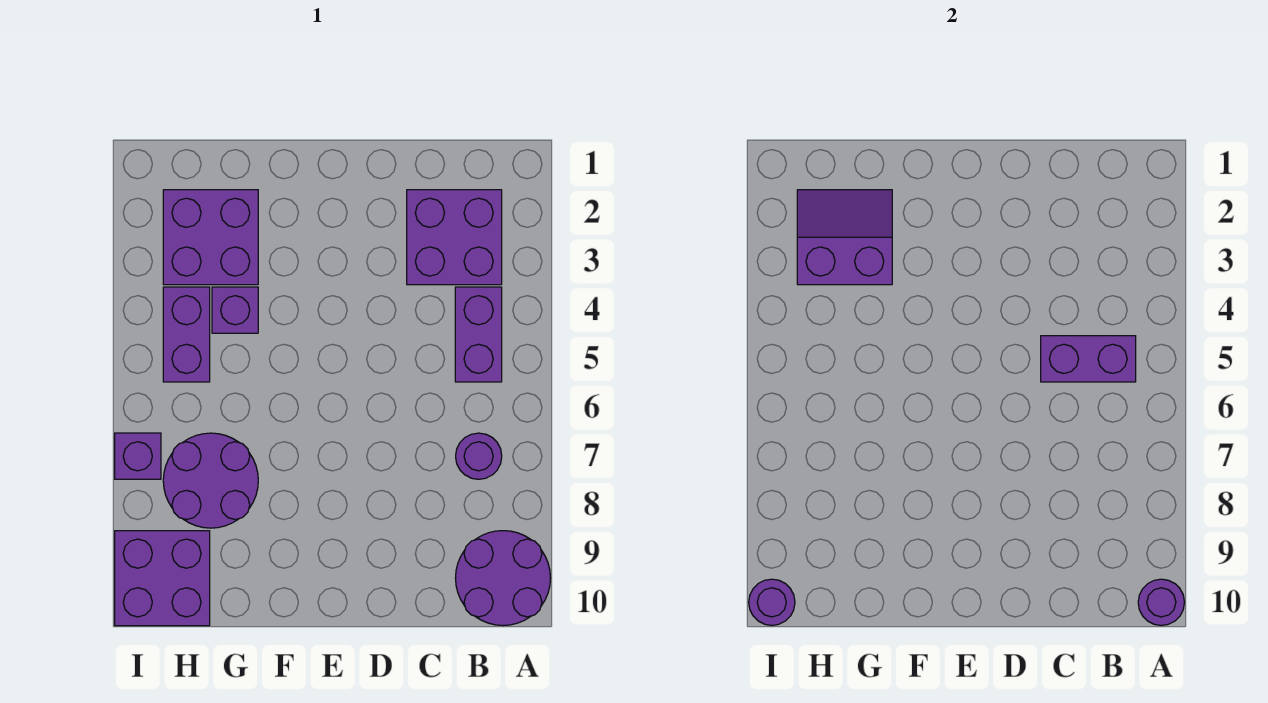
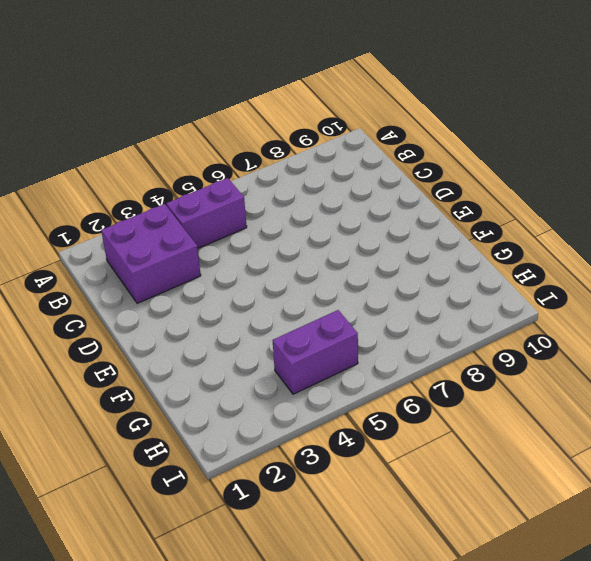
none -> purple 2x2 round brick [456,531,550,626]
none -> purple 1x1 round brick [456,433,502,479]
none -> purple 2x2 brick [163,190,258,285]

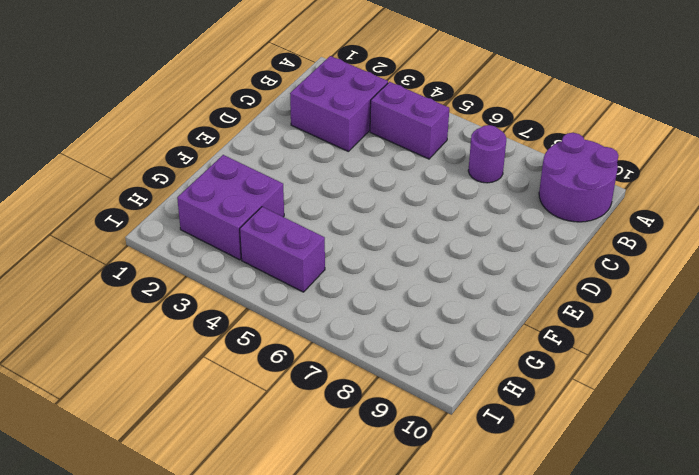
none -> purple 1x1 brick [212,287,258,333]
none -> purple 2x2 round brick [163,433,258,528]
none -> purple 2x2 brick [115,531,210,626]

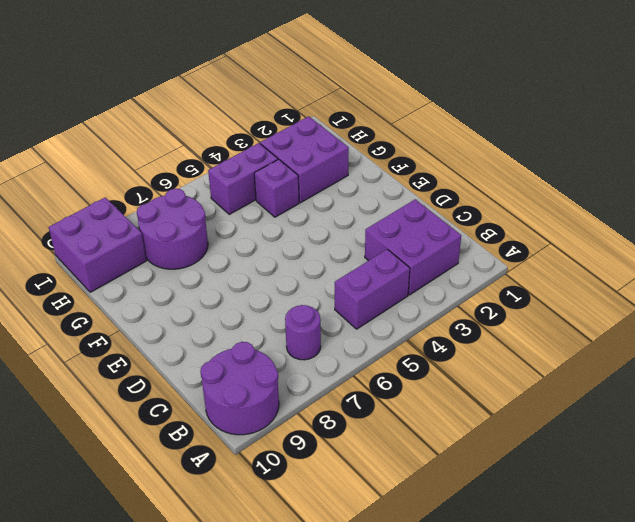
none -> purple 1x1 brick [115,433,161,479]
none -> purple 1x1 round brick [1138,579,1184,626]
none -> purple 1x2 brick [1041,336,1136,382]

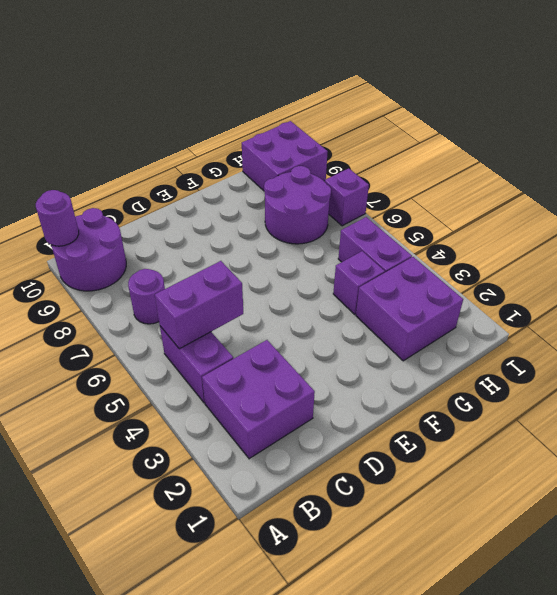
none -> purple 2x2 slope [797,190,892,285]
none -> purple 1x1 round brick [749,579,795,625]

